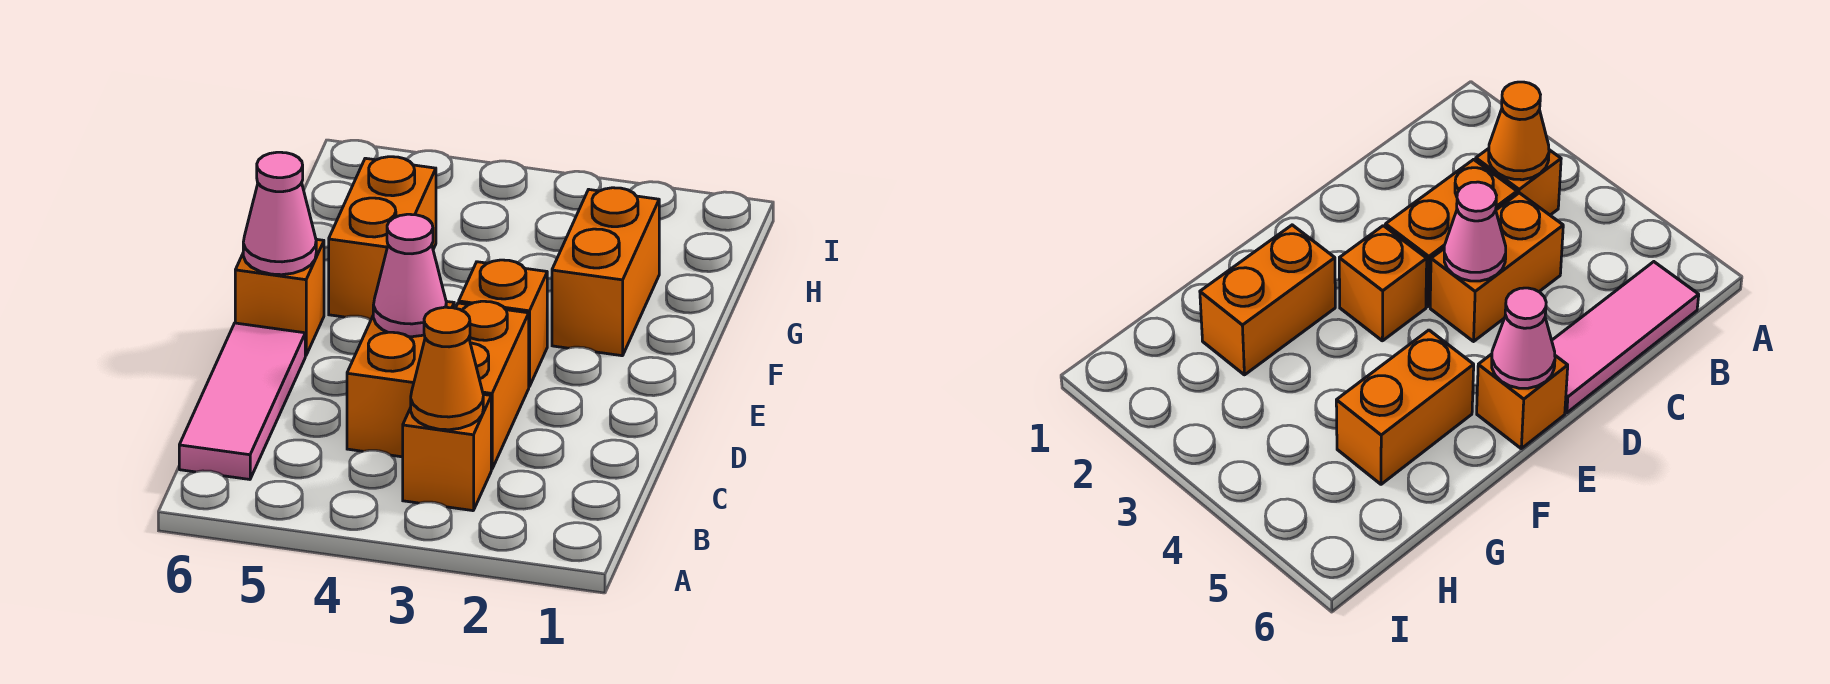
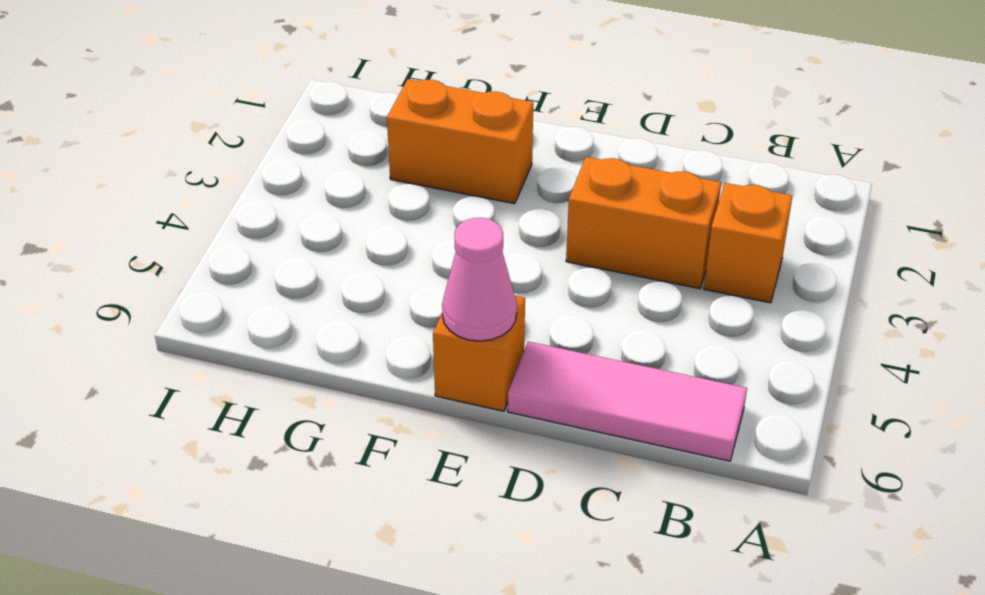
none -> orange 1x2 brick [347,301,454,457]
none -> orange 1x1 brick [459,260,547,387]

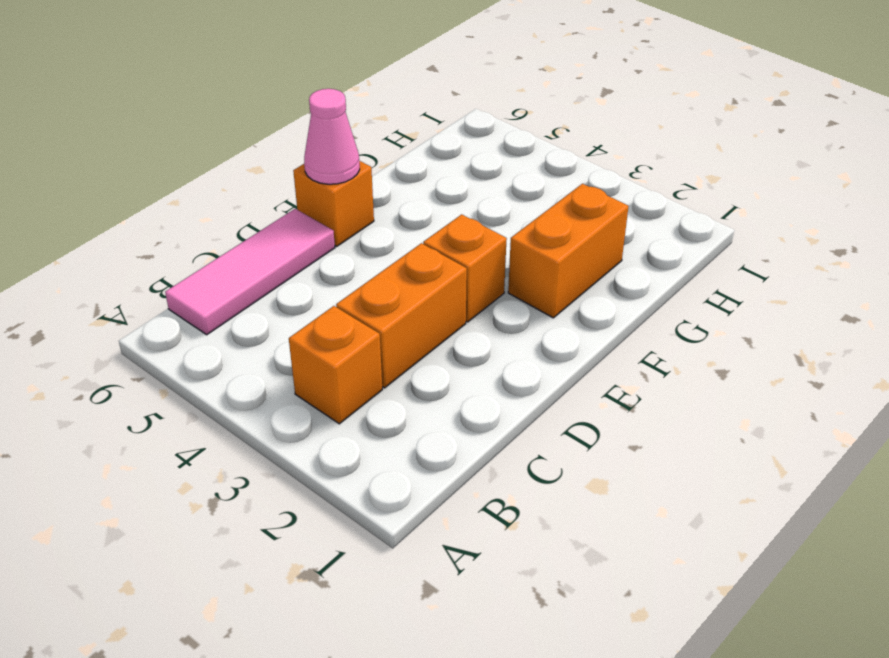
none -> orange 1x2 brick [347,301,454,457]
none -> orange 1x2 brick [329,157,436,320]

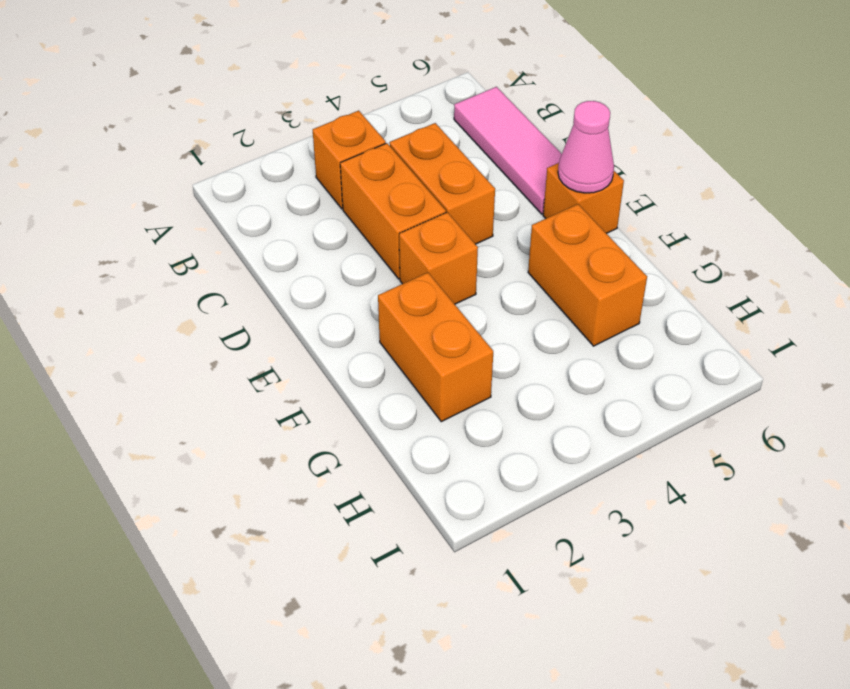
none -> orange 1x1 cone [411,307,483,430]
none -> pink 1x1 cone [373,214,446,337]

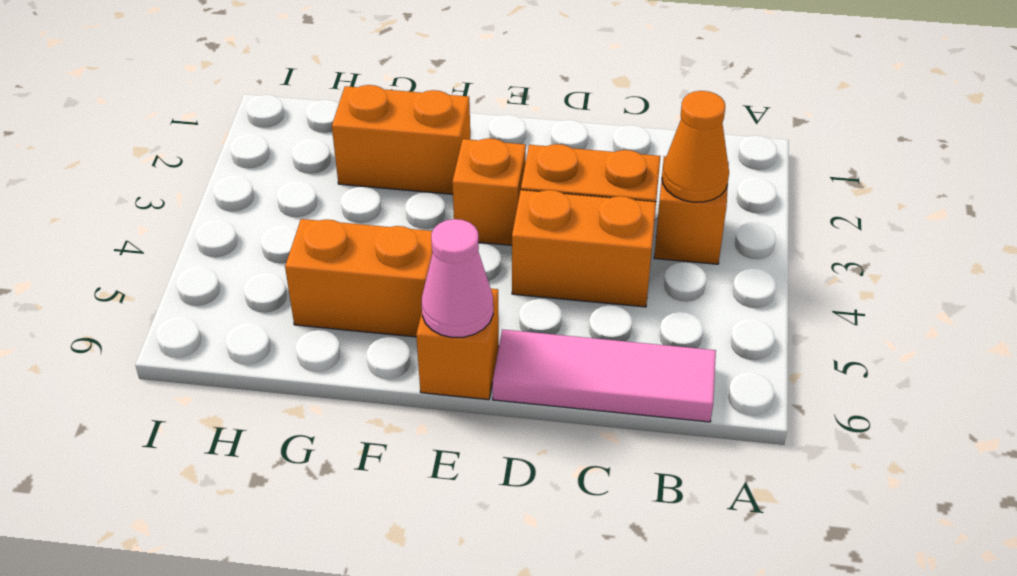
none -> pink 1x1 cone [373,214,446,337]

